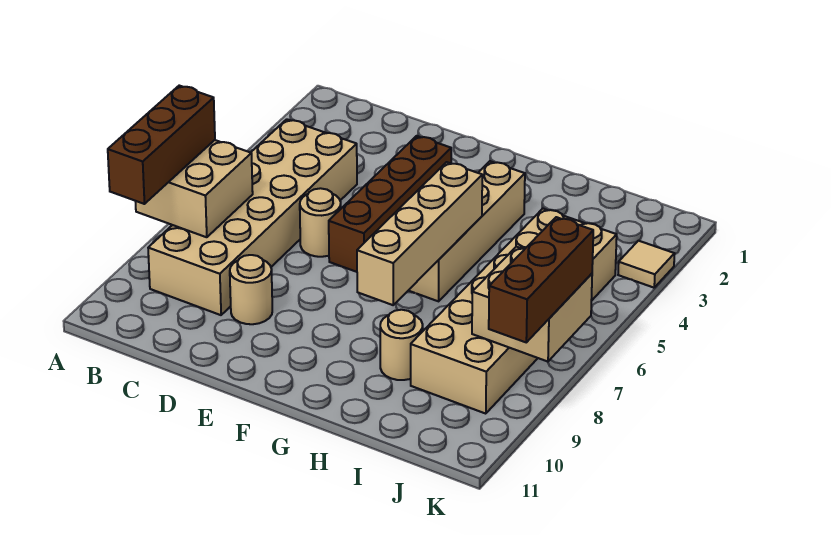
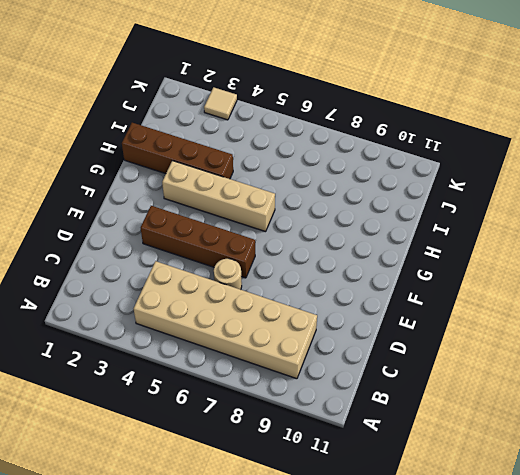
brown 1x4 brick [122,123,233,179] -> none
none -> tan 1x1 round brick [230,255,272,324]
none -> tan 1x1 round brick [380,310,423,380]
none -> tan 2x6 brick [411,209,617,414]

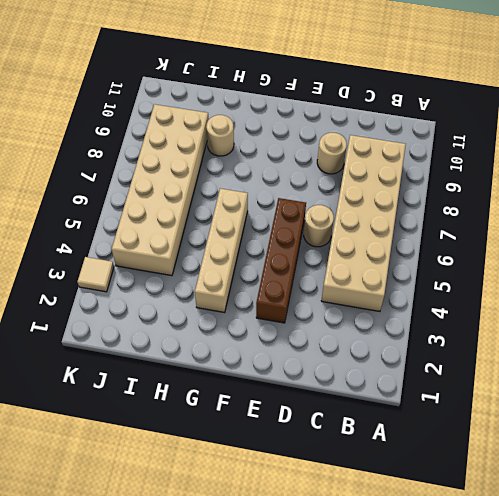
none -> tan 2x2 brick [135,140,253,237]
none -> tan 1x4 brick [357,162,482,305]
none -> tan 2x2 brick [472,247,592,362]

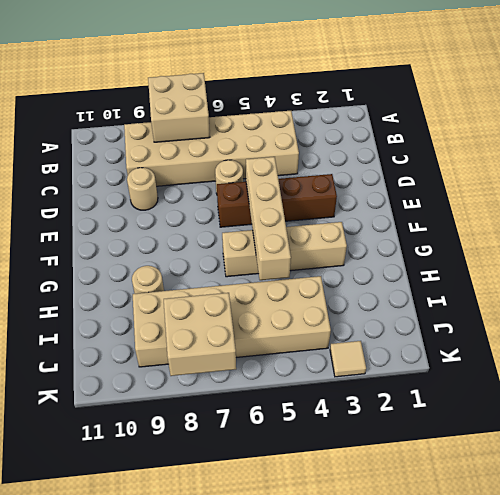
tan 1x4 brick [246,157,291,280] -> tan 1x4 brick turned to [357,162,482,305]
none -> brown 1x3 brick [108,86,215,204]
none -> brown 1x3 brick [489,217,593,342]

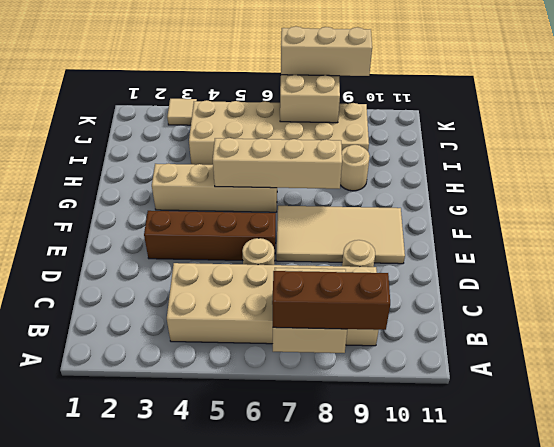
tan 2x4 tile [276,206,405,264] -> none
tan 1x3 brick [281,26,372,76] -> brown 1x3 brick [489,217,593,342]

